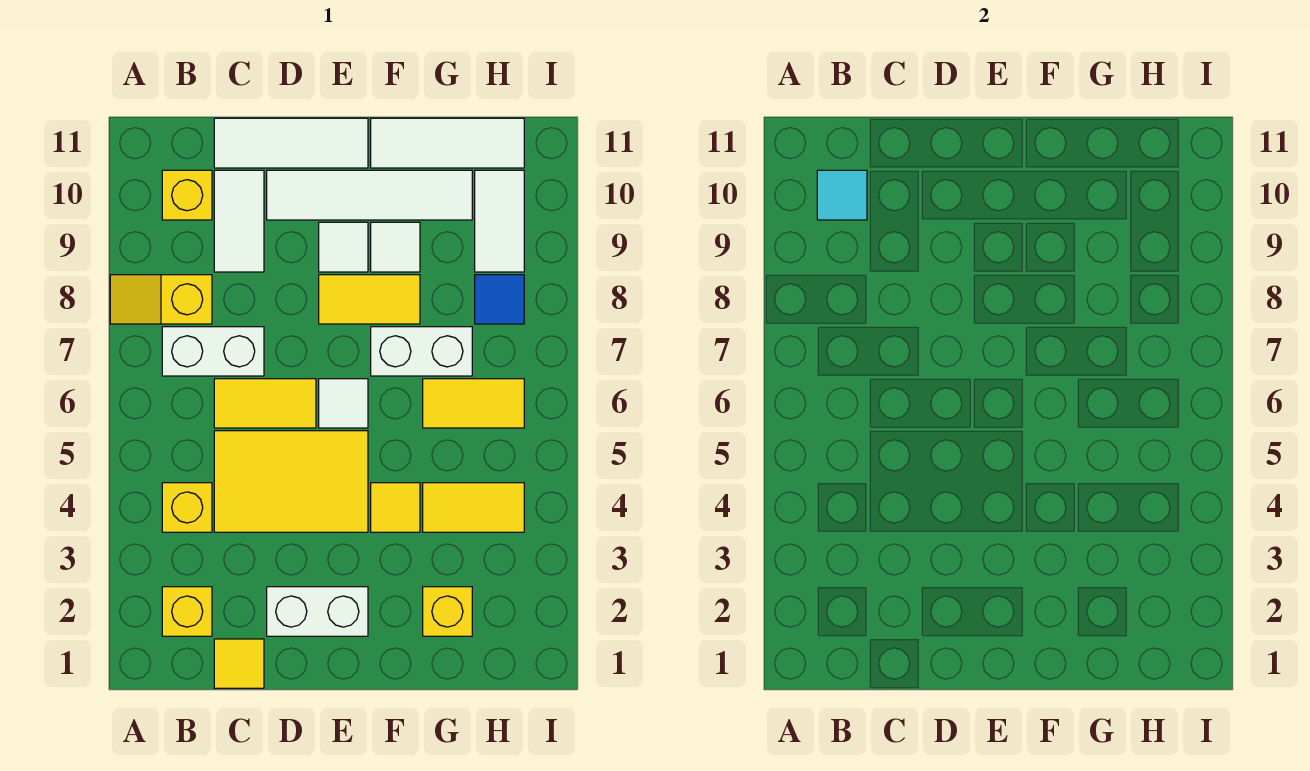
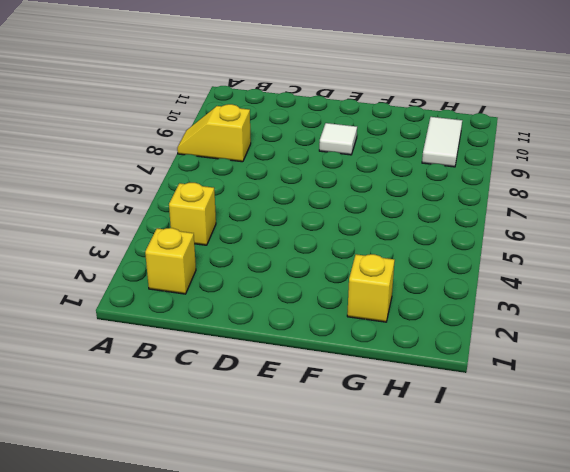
none -> white 1x2 brick [162,327,264,376]
none -> yellow 1x1 brick [162,170,212,220]
none -> yellow 1x1 tile [214,639,264,688]

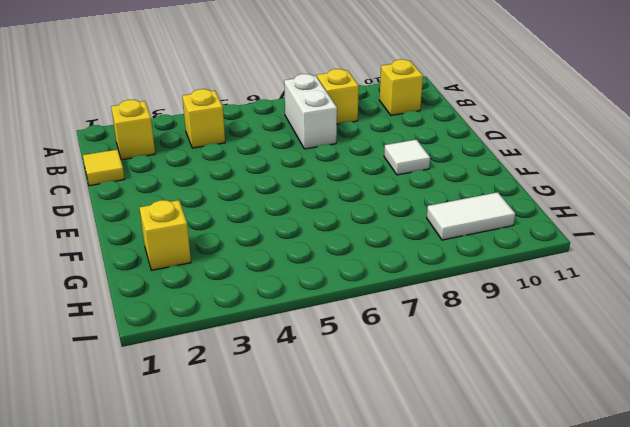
none -> yellow 2x3 tile [214,431,368,532]
none -> yellow 1x2 tile [214,379,316,428]
none -> white 1x2 tile [214,170,264,272]

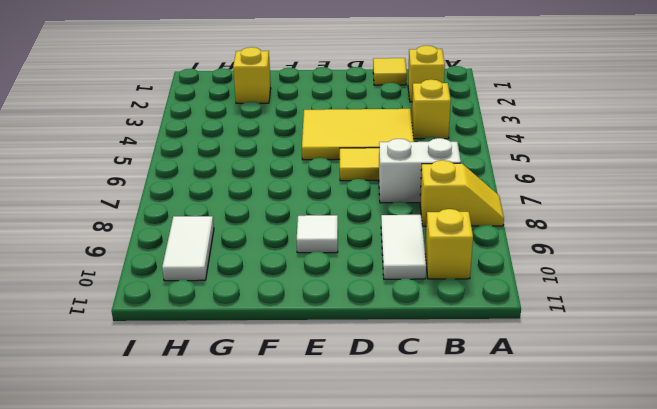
none -> white 1x3 tile [214,118,368,168]
none -> white 1x2 brick [267,587,368,636]
none -> white 1x4 tile [267,170,472,220]

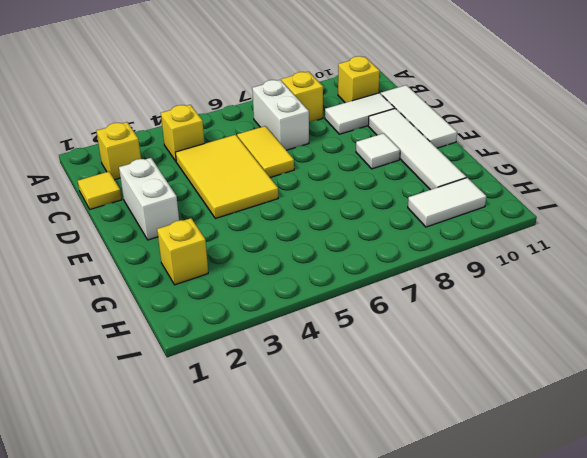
none -> white 1x1 tile [319,379,368,428]
none -> yellow 1x2 tile [319,275,420,324]
none -> yellow 1x1 tile [371,483,420,532]

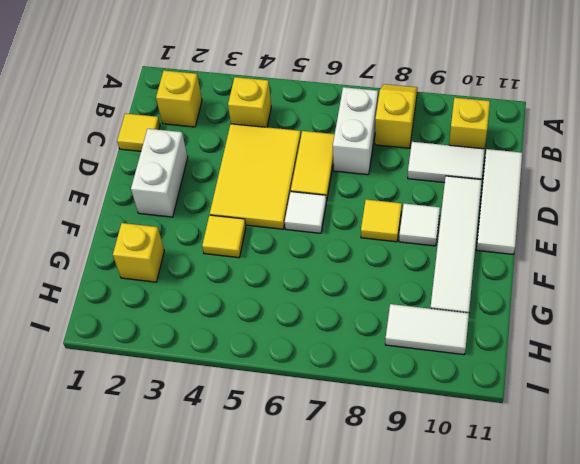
yellow 1x1 tile [361,200,402,242] -> yellow 1x2 tile [319,275,420,324]
none -> white 1x2 brick [371,327,472,376]
none -> white 1x1 tile [371,222,420,272]
none -> white 1x3 tile [371,118,524,168]

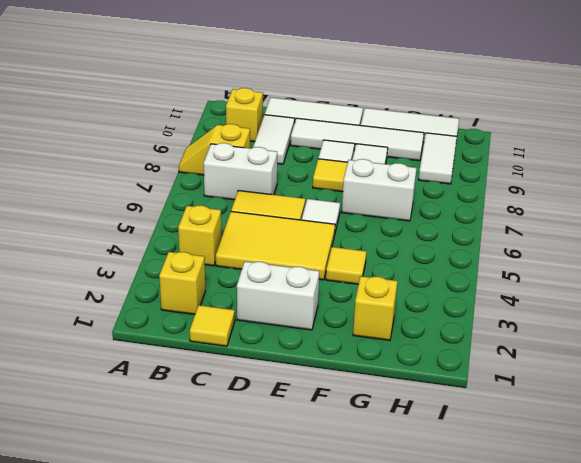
none -> yellow 1x2 tile [423,483,524,532]
none -> yellow 1x2 tile [423,379,524,428]
none -> blue 1x1 tile [475,275,524,324]

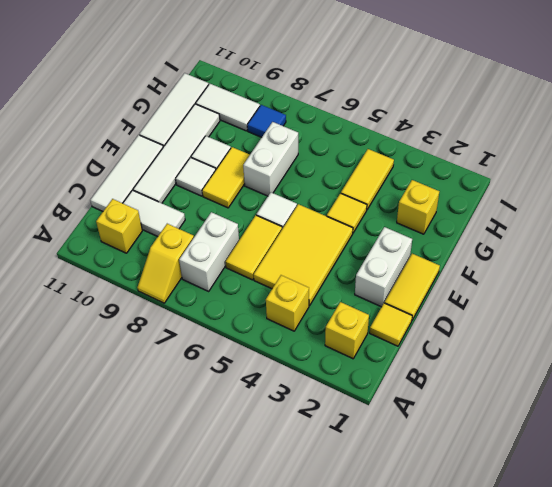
yellow 1x2 tile [385,254,440,320] -> yellow 1x2 tile moved to [423,379,524,428]
none -> cyan 1x1 tile [817,170,867,220]

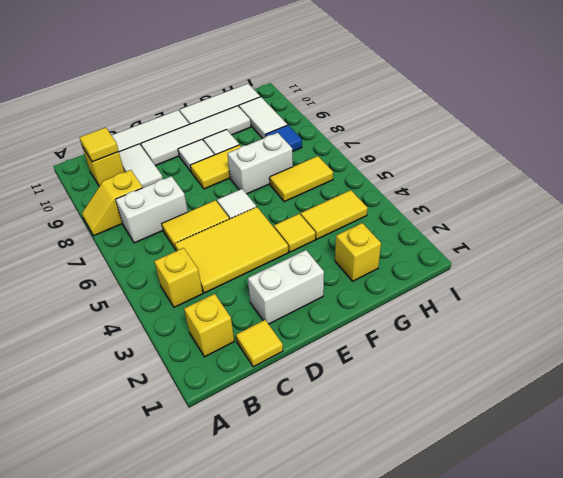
yellow 1x1 tile [79,127,119,162] -> cyan 1x1 tile [817,170,867,220]

